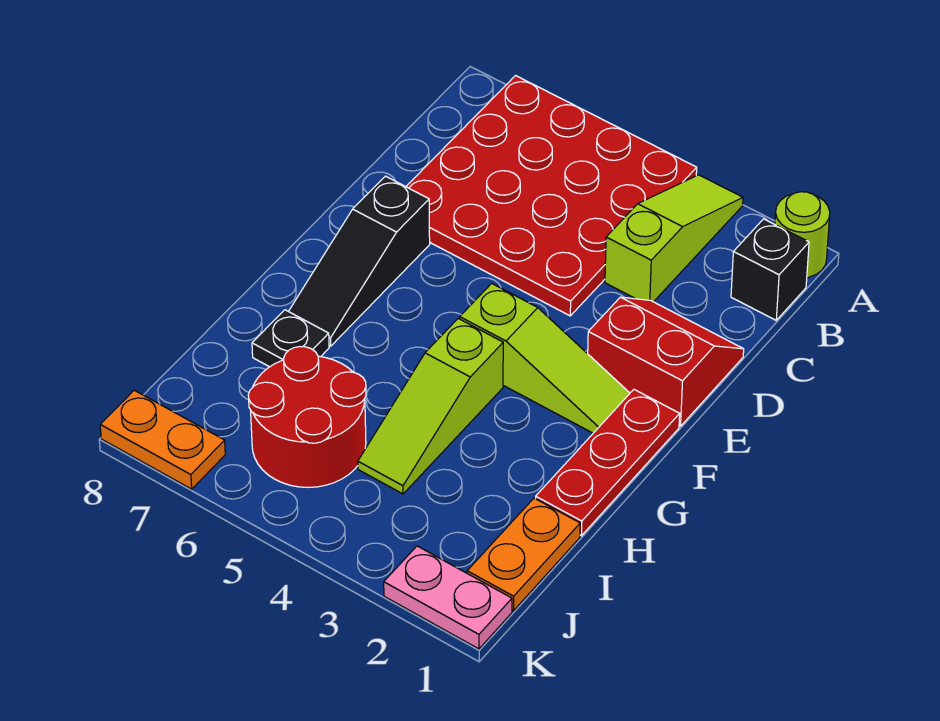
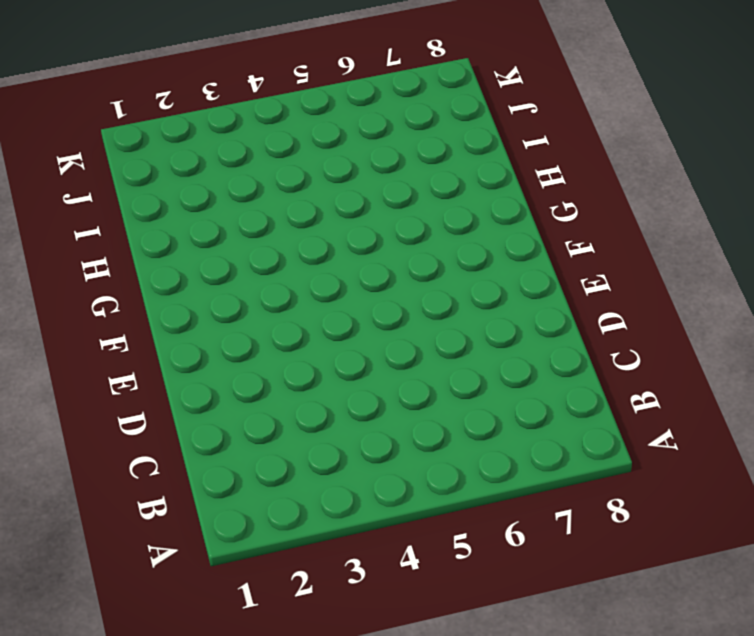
none -> lime 1x1 round brick [775,192,830,277]
none -> lime 1x3 slope [605,175,743,302]
none -> red 4x4 plate [406,76,697,316]

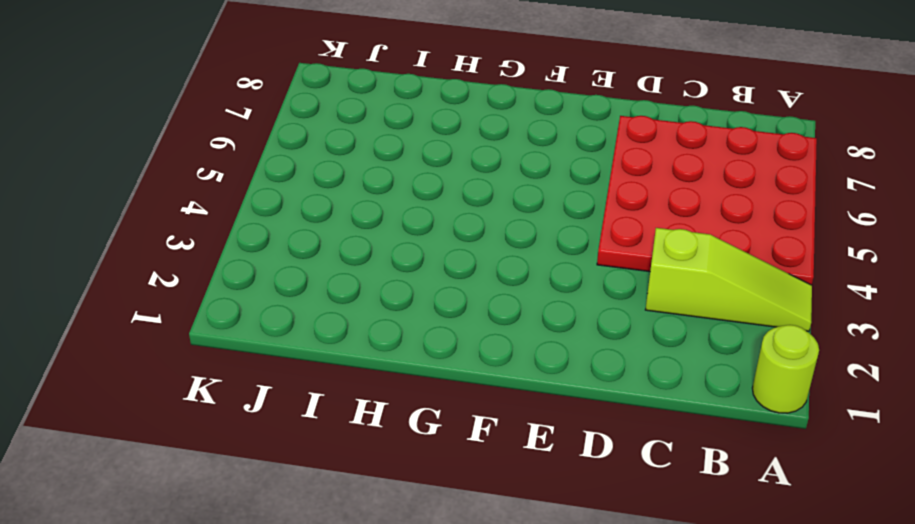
none -> black 1x1 brick [731,219,809,320]
none -> red 2x2 slope [588,297,744,426]
none -> black 1x3 slope [289,176,430,346]

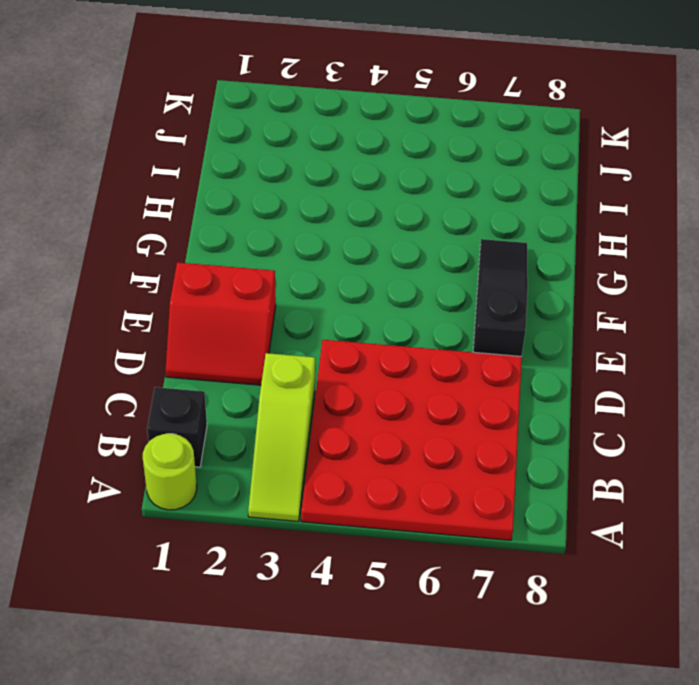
none -> red 1x3 plate [536,390,680,536]
none -> lime 1x3 slope [460,283,630,433]
none -> lime 1x3 slope [358,319,503,494]

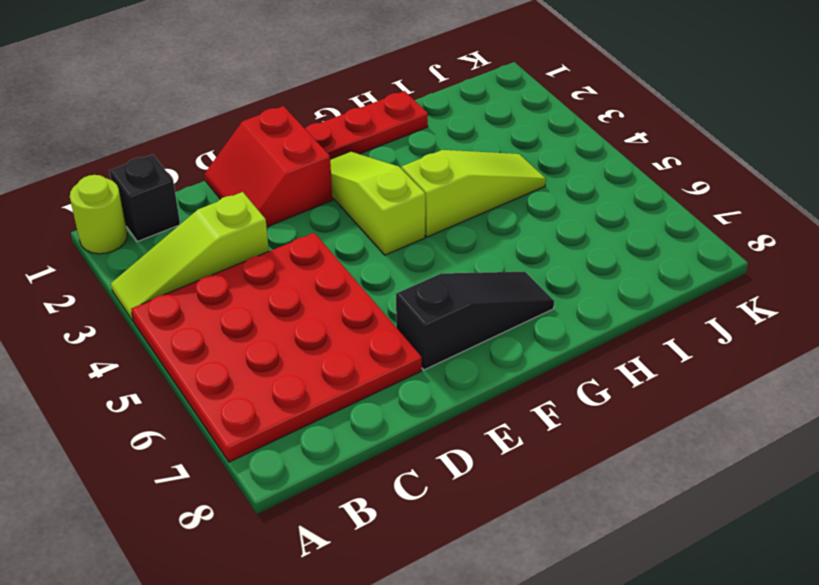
none -> black 1x1 plate [252,310,329,367]
none -> orange 1x2 plate [467,498,580,611]
none -> red 2x2 round brick [248,347,366,487]

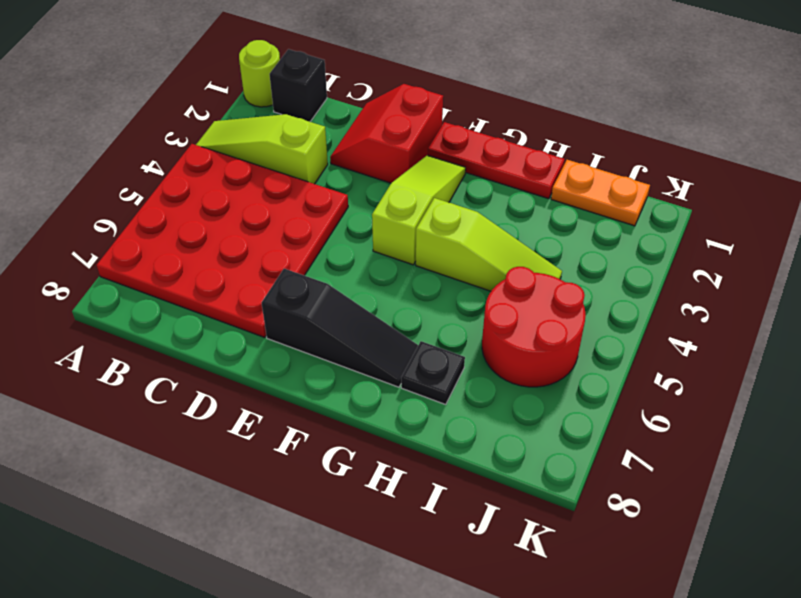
none -> pink 1x2 plate [384,546,512,649]
none -> orange 1x2 plate [100,390,225,489]

